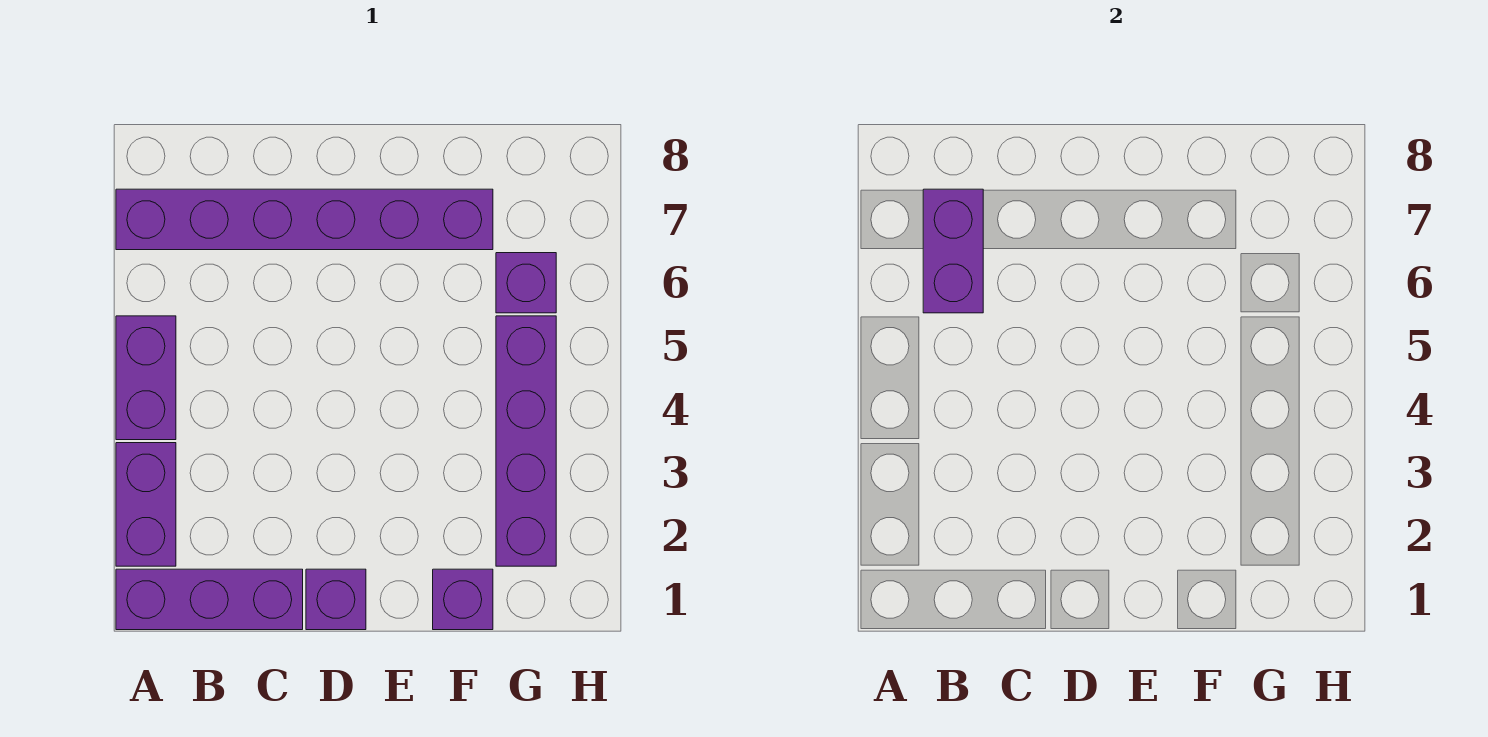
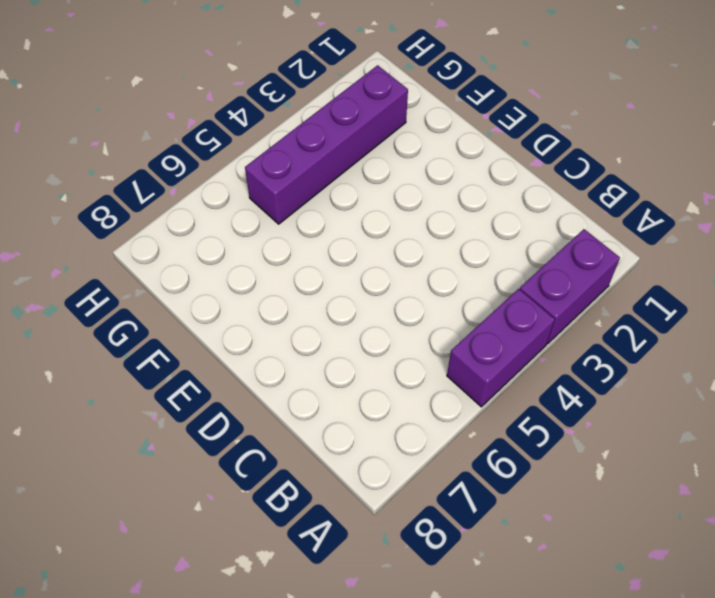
none -> purple 1x3 brick [116,569,303,630]
none -> purple 1x6 brick [116,189,493,250]

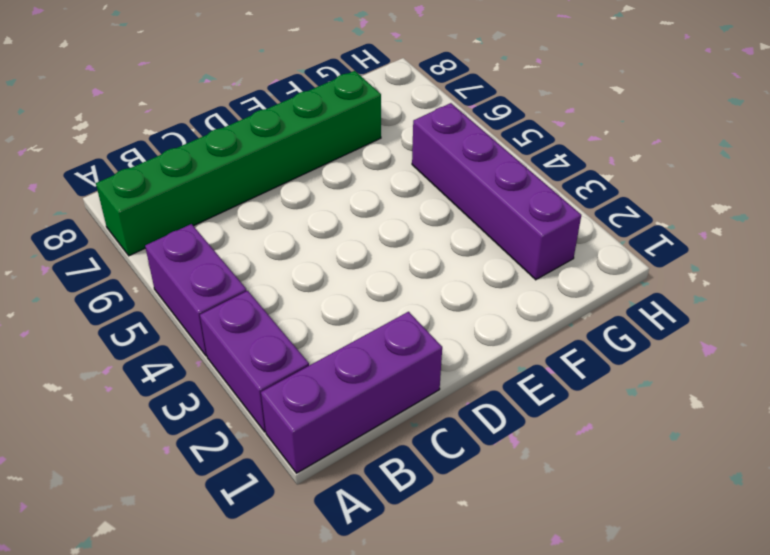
green 1x6 brick [96,71,381,256] -> purple 1x6 brick [116,189,493,250]
none -> purple 1x1 brick [306,569,366,630]
none -> purple 1x1 brick [433,569,493,630]

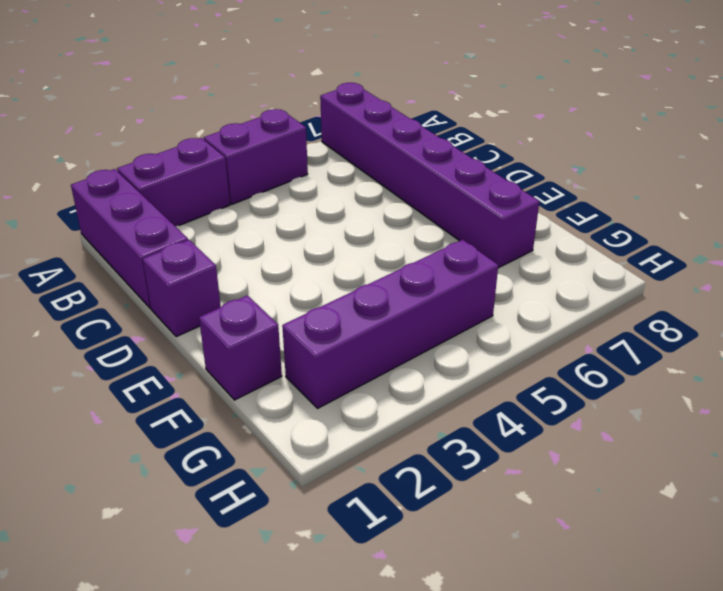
none -> purple 1x1 brick [496,253,556,313]
none -> purple 1x2 brick [923,189,983,313]

